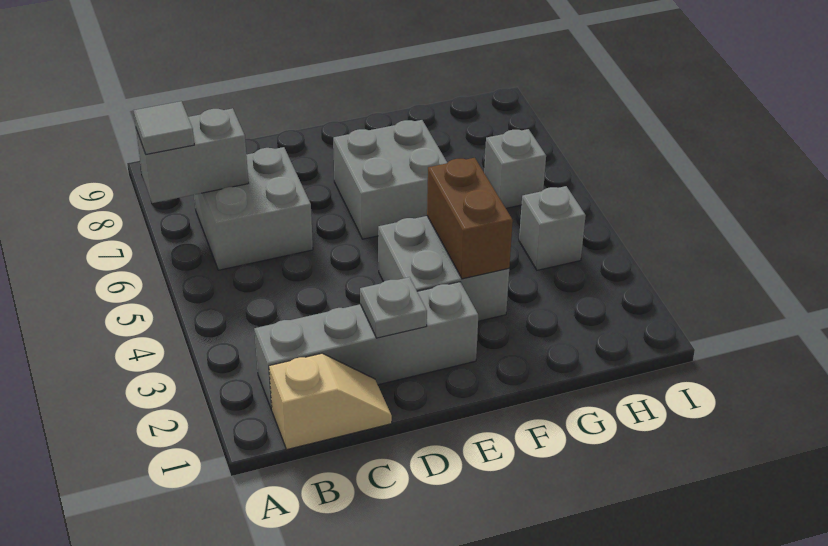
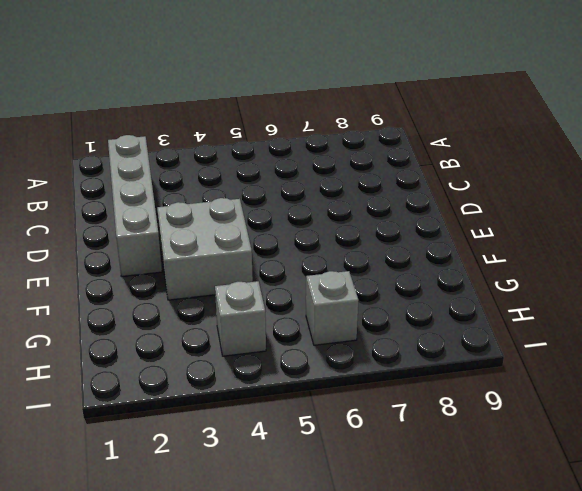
none -> tan 1x2 slope [269,353,392,449]
none -> grey 2x2 brick [194,147,313,270]

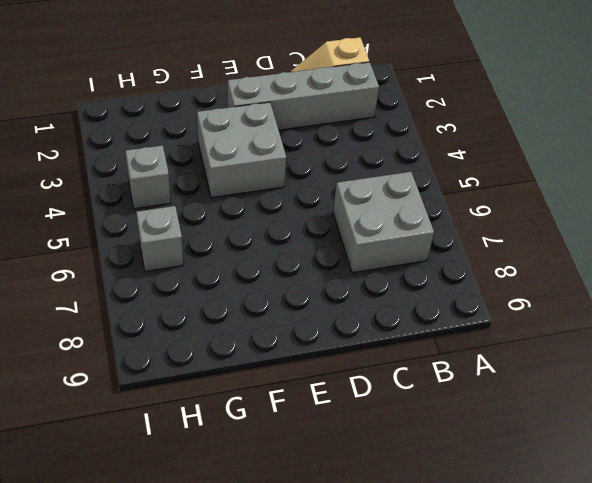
none -> grey 2x2 brick [333,120,447,239]
none -> grey 1x2 brick [136,108,249,203]

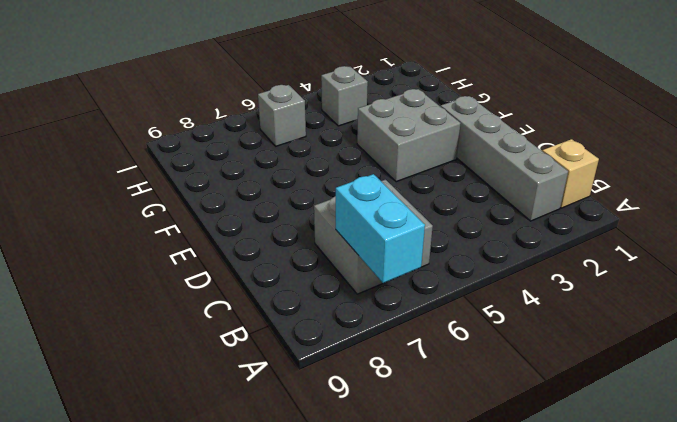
cyan 1x2 brick [336,174,425,283] -> grey 1x2 brick [136,108,249,203]
none -> grey 2x2 brick [333,120,447,239]
none -> grey 1x1 plate [360,277,427,338]

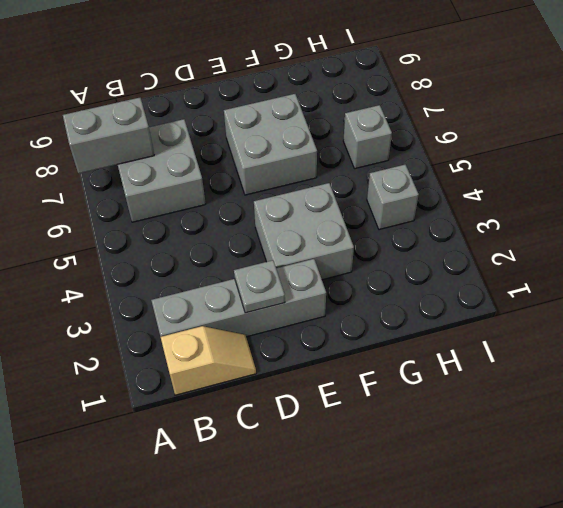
none -> brown 1x2 brick [427,158,513,279]
none -> grey 1x1 tile [133,101,194,154]

